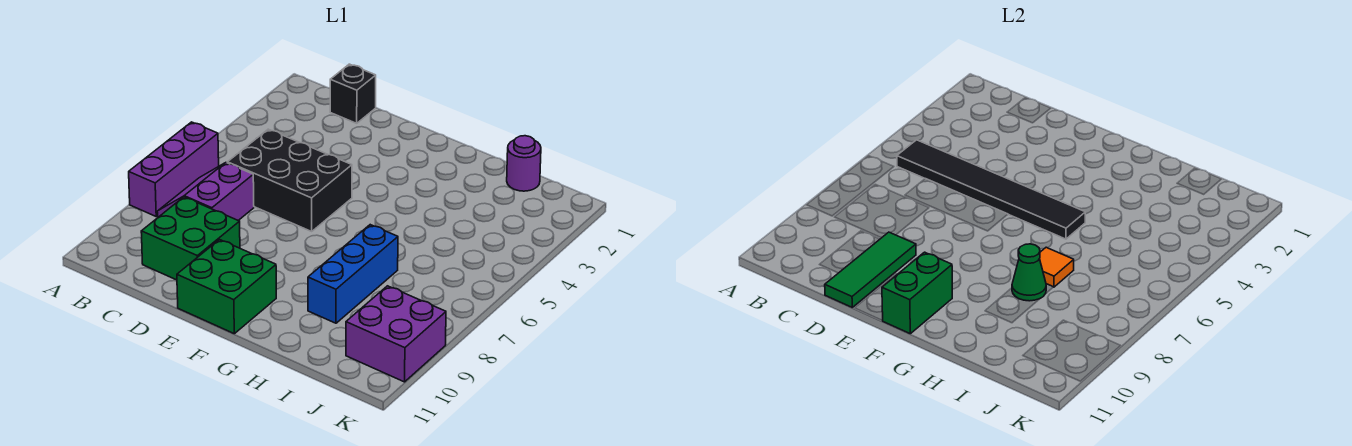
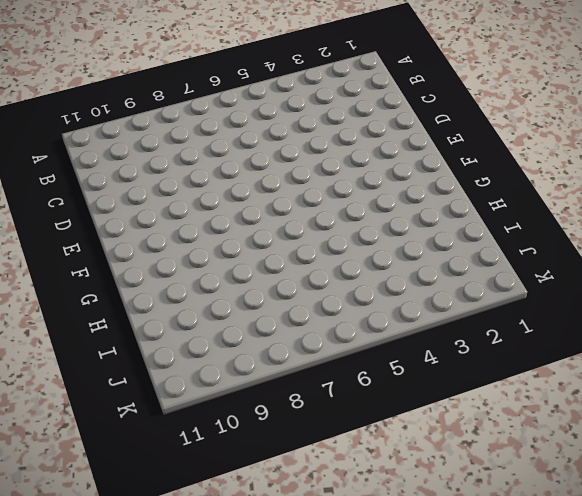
none -> purple 1x3 brick [129,122,219,216]
none -> purple 2x2 slope [157,163,254,220]
none -> black 1x1 brick [330,64,376,123]

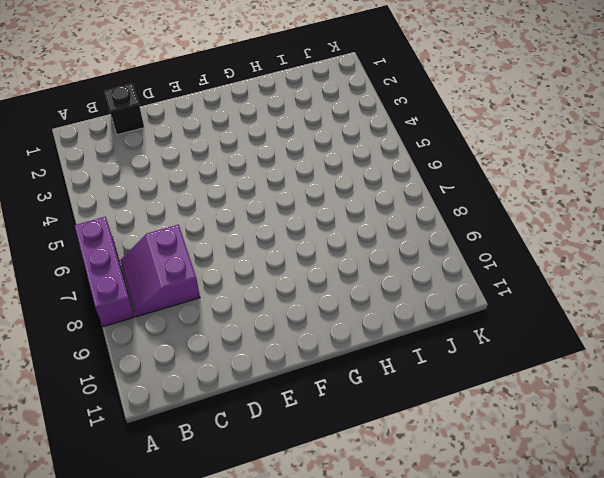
none -> black 2x3 brick [227,129,352,231]
none -> green 2x2 brick [141,197,240,280]
none -> green 2x2 brick [177,240,276,334]

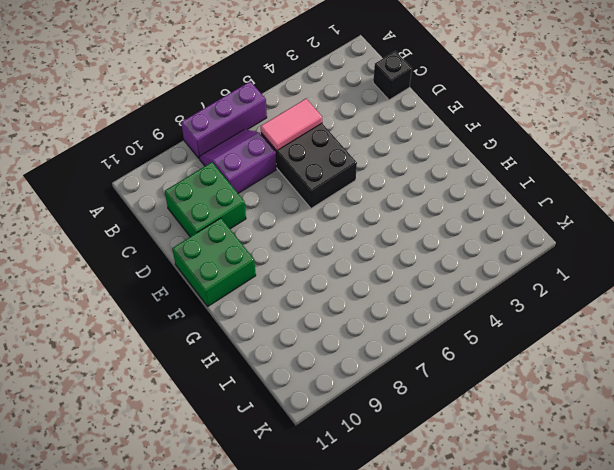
pink 1x2 tile [261,99,322,151] -> black 1x6 tile [897,140,1085,239]
none -> blue 1x3 brick [308,225,398,323]
none -> purple 1x1 round brick [507,136,541,191]
none -> purple 2x2 brick [346,286,446,382]

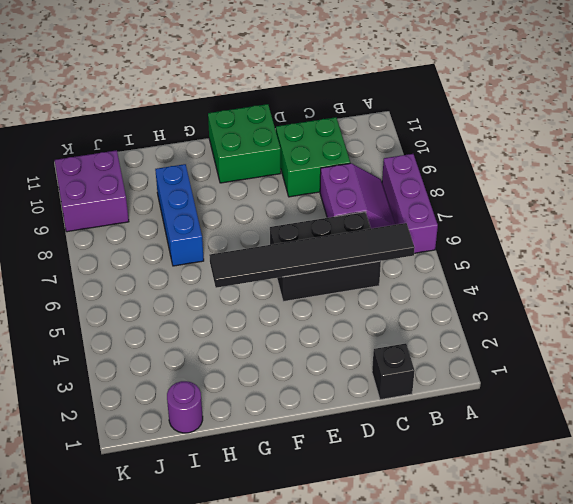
none -> green 1x3 tile [825,232,916,307]
none -> green 1x2 brick [882,252,952,334]
none -> orange 1x1 tile [1040,247,1074,287]

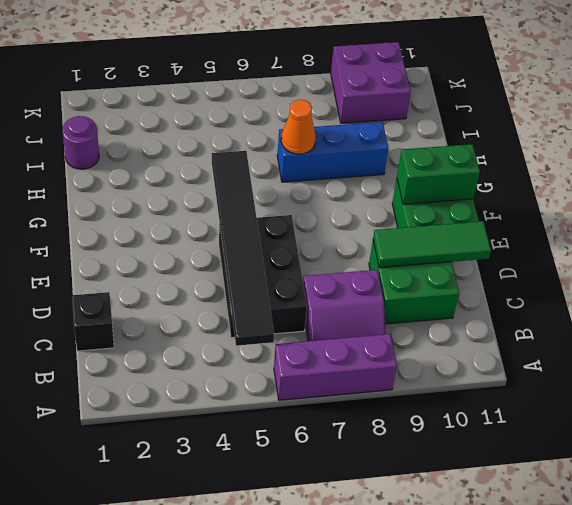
orange 1x1 cone [281,100,316,154] -> orange 1x1 tile [1040,247,1074,287]
none -> green 1x1 cone [1012,244,1046,301]

